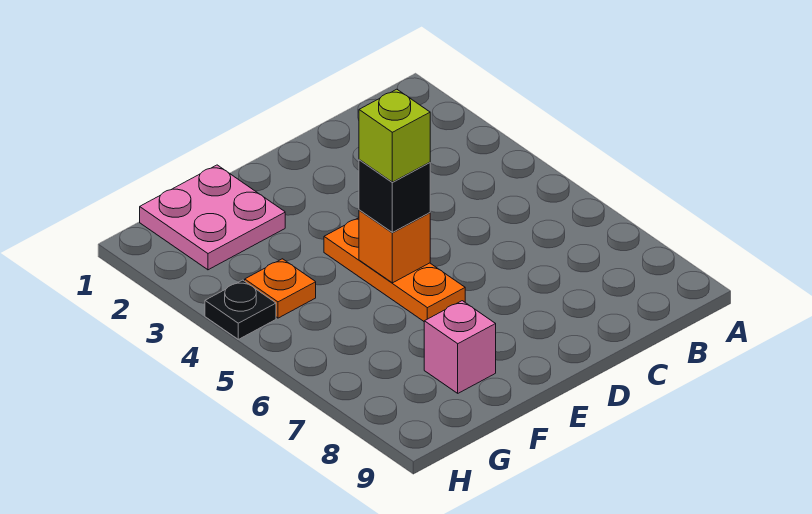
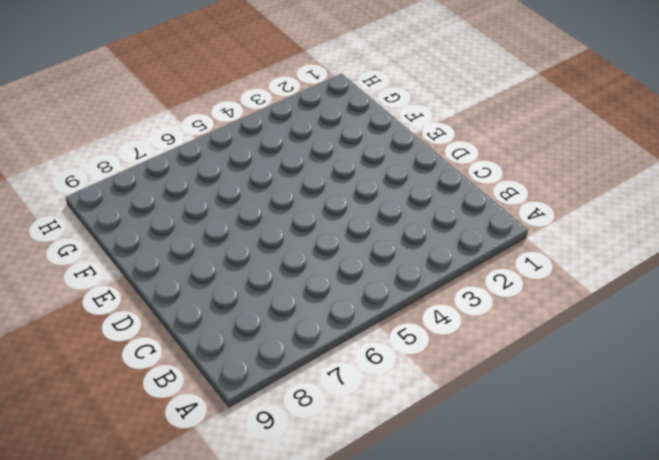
none -> orange 1x3 plate [324,218,465,321]
none -> pink 2x2 plate [140,165,285,270]

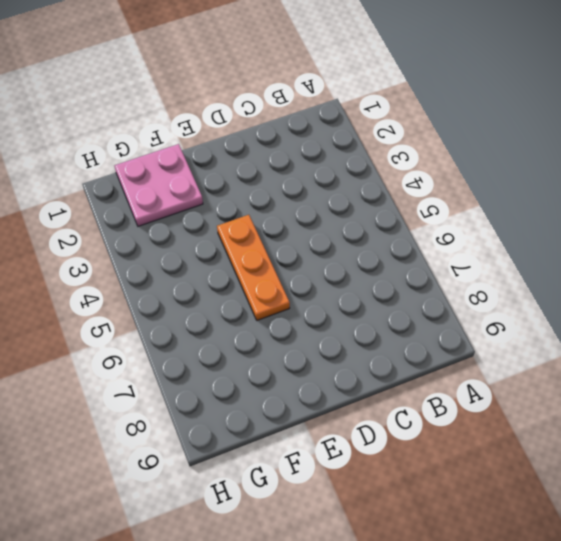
none -> pink 1x1 brick [424,301,496,393]
none -> orange 1x1 plate [245,259,316,318]

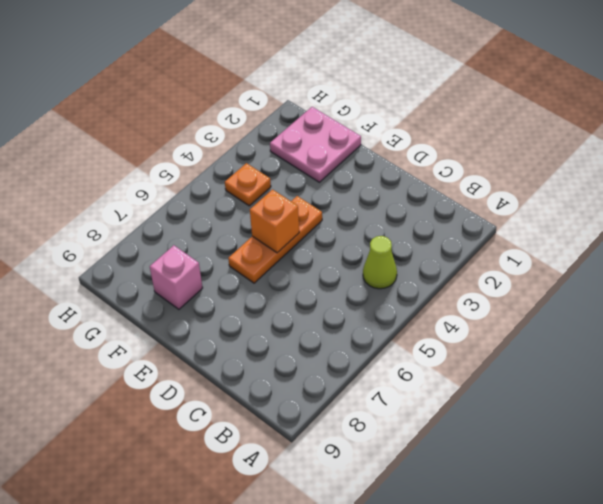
lime 1x1 cone [363,236,397,289] -> none
none -> black 1x1 plate [205,280,276,339]
none -> black 1x1 brick [359,160,430,232]

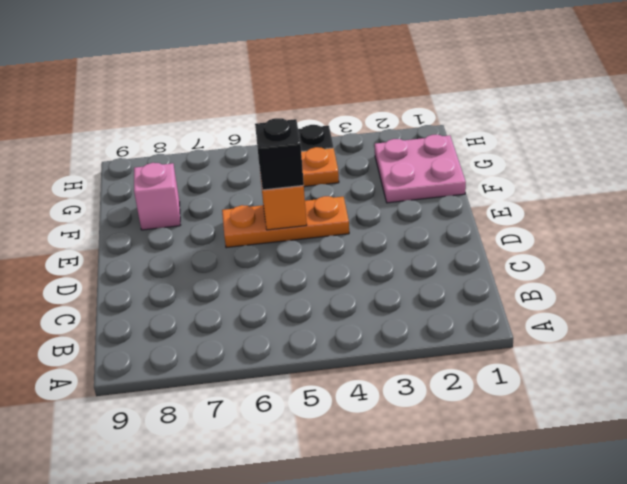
none -> lime 1x1 brick [359,89,430,182]

